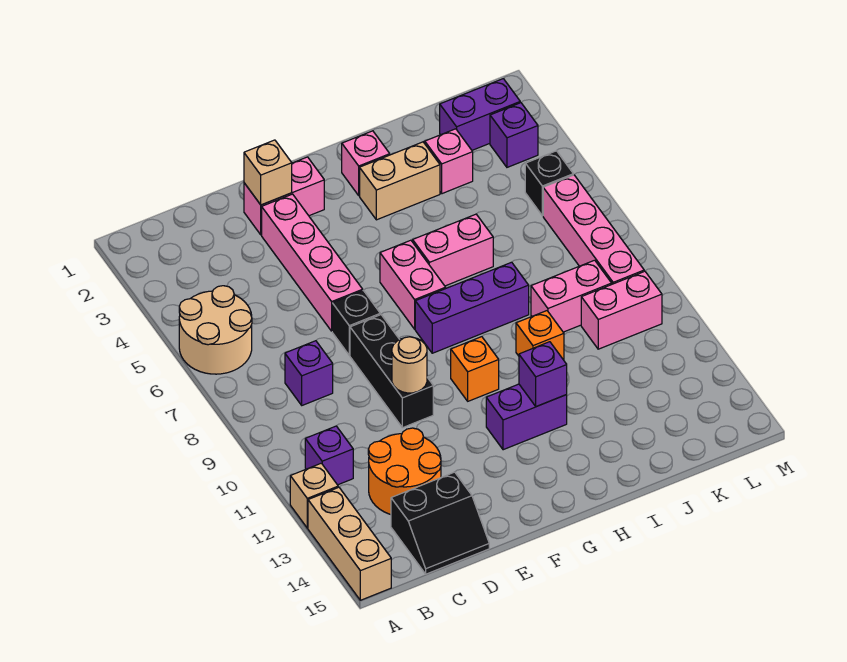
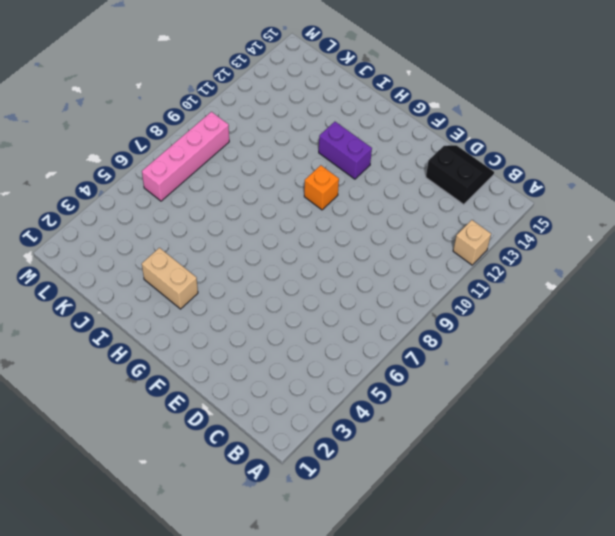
none -> tan 2x2 round brick [179,286,252,374]
none -> tan 1x3 brick [308,487,391,600]
none -> purple 1x1 brick [305,426,353,485]

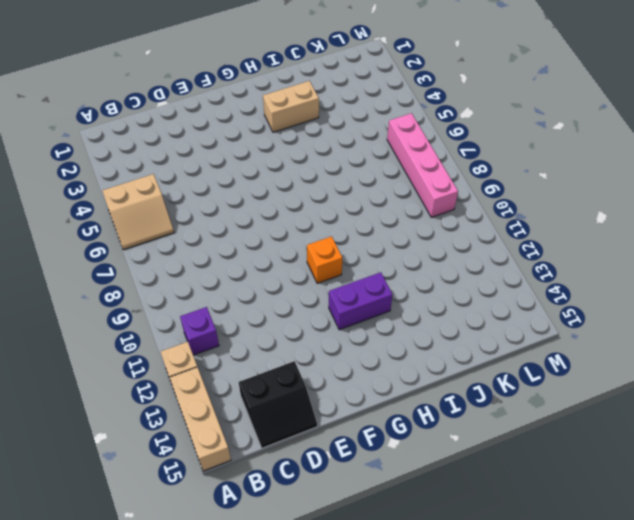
tan 2x2 slope [103,174,174,250] -> tan 2x2 round brick [179,286,252,374]
none -> purple 1x1 brick [285,341,333,405]
none -> orange 2x2 round brick [368,428,441,514]
none -> pink 1x2 brick [244,157,324,235]

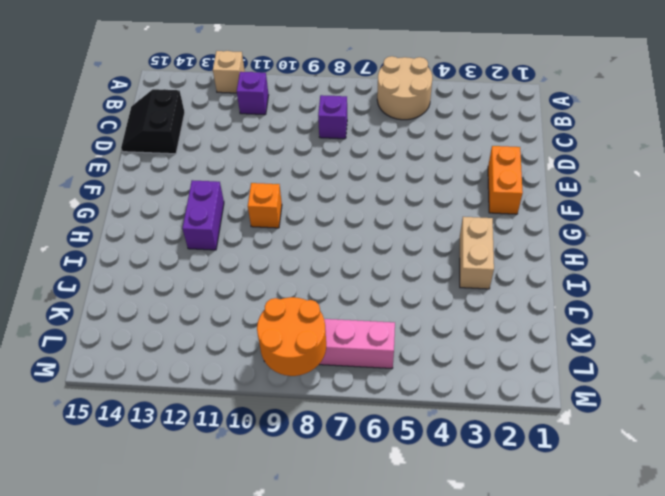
orange 1x2 brick [488,146,523,214] -> pink 1x2 brick [244,157,324,235]
orange 2x2 round brick [257,297,326,376] -> orange 2x2 round brick moved to [368,428,441,514]
none -> tan 1x3 brick [308,487,391,600]
none -> pink 1x4 brick [262,194,363,331]
none -> black 1x1 brick [332,291,380,355]

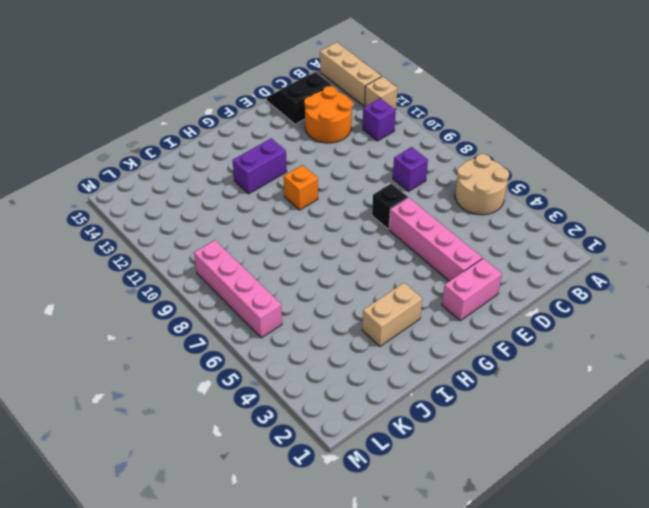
none -> black 1x3 brick [350,315,433,428]
none -> pink 1x2 brick [380,240,446,329]
none -> purple 1x3 brick [415,262,529,353]

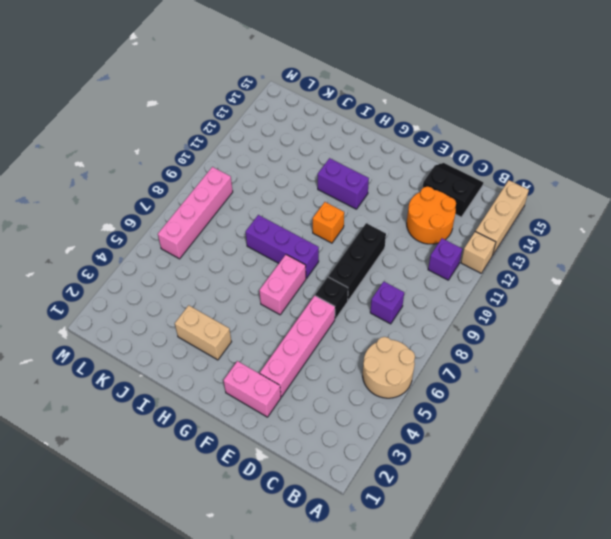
none -> pink 1x1 brick [342,131,390,196]
none -> pink 1x2 brick [413,214,493,286]
none -> orange 1x1 brick [516,311,564,360]

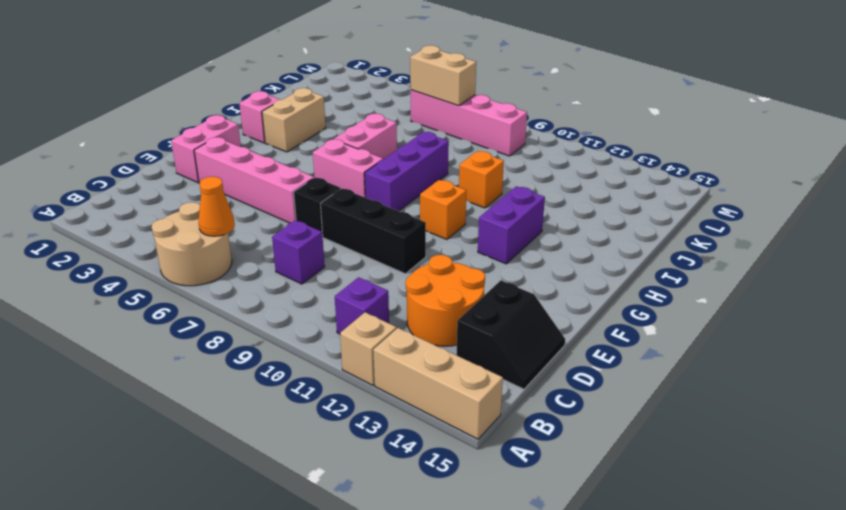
orange 1x1 cone [199,177,235,236] -> none
tan 1x2 brick [410,45,476,106] -> none
none -> pink 1x1 brick [425,129,473,194]
none -> pink 1x2 brick [531,260,612,332]
none -> purple 1x2 brick [440,79,520,150]

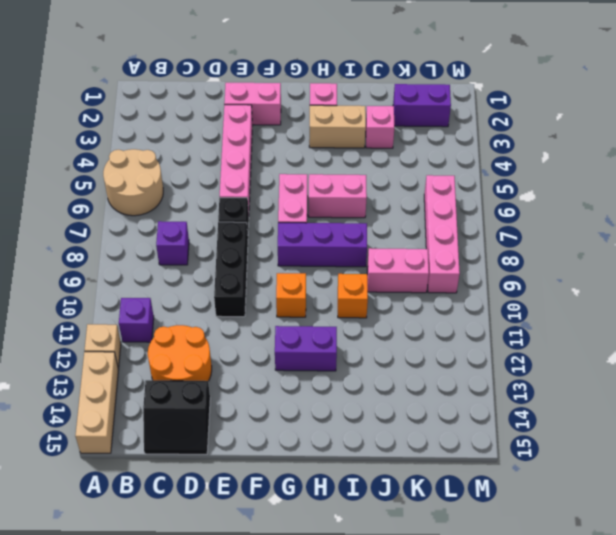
none -> pink 1x2 brick [581,271,662,349]
none -> purple 1x1 brick [490,103,538,167]
none -> black 1x1 brick [525,151,573,216]

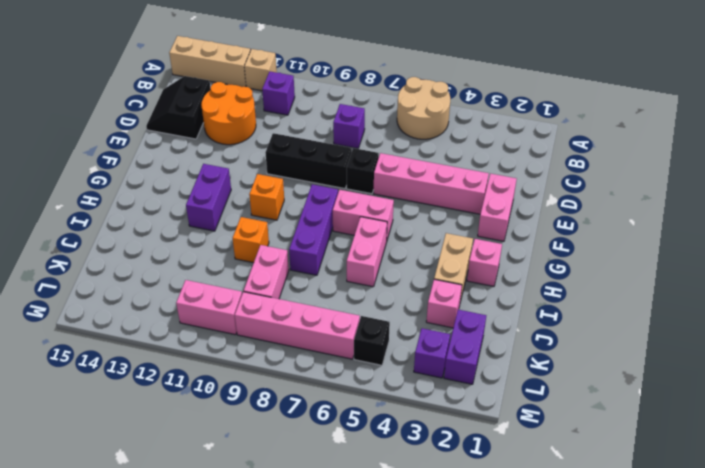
pink 1x2 brick [176,280,242,335] -> pink 1x2 brick turned to [581,271,662,349]
none -> tan 1x1 brick [244,140,292,205]
none -> tan 1x1 round brick [392,337,427,393]
none -> purple 1x1 brick [519,342,567,407]

